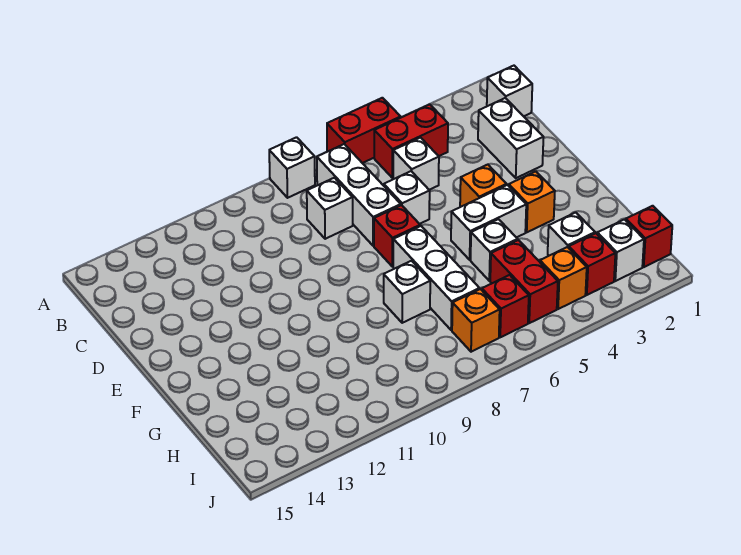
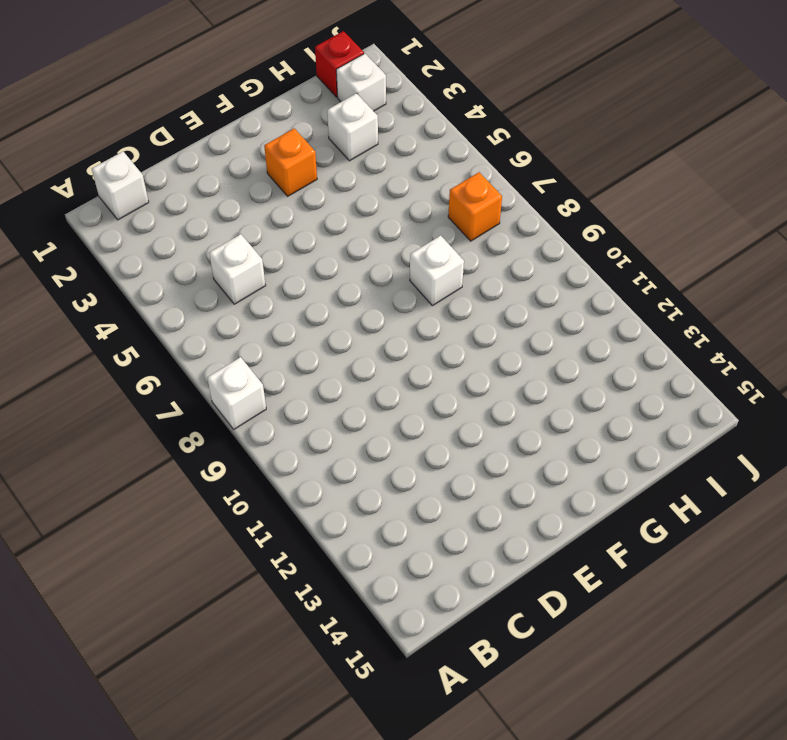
none -> red 1x2 brick [327,98,401,163]
none -> red 1x2 brick [374,104,448,178]
none -> white 1x3 brick [317,144,401,246]

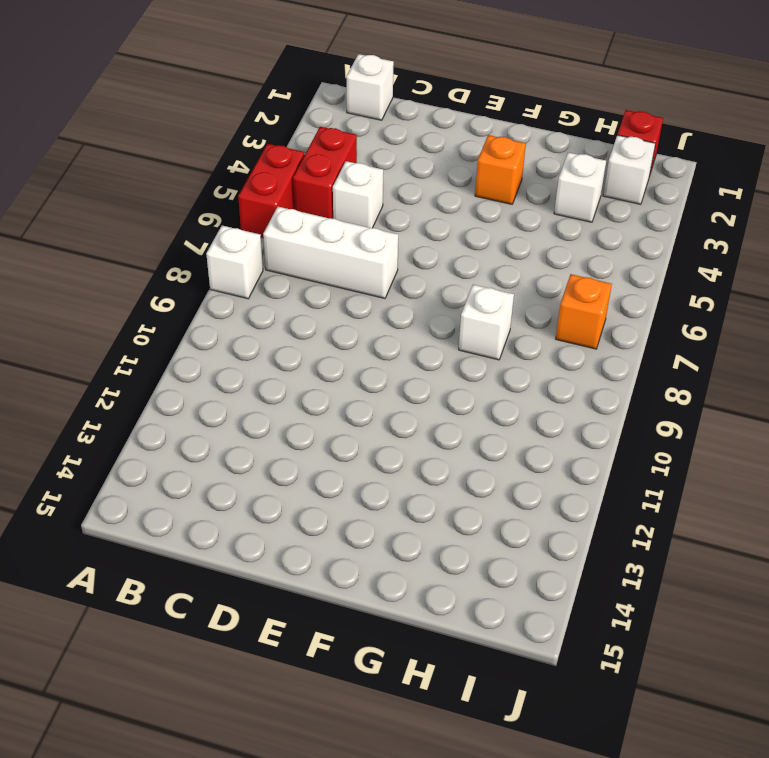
none -> white 1x2 brick [478,98,543,178]
none -> white 1x1 brick [307,178,353,239]
none -> white 1x1 brick [384,171,430,224]

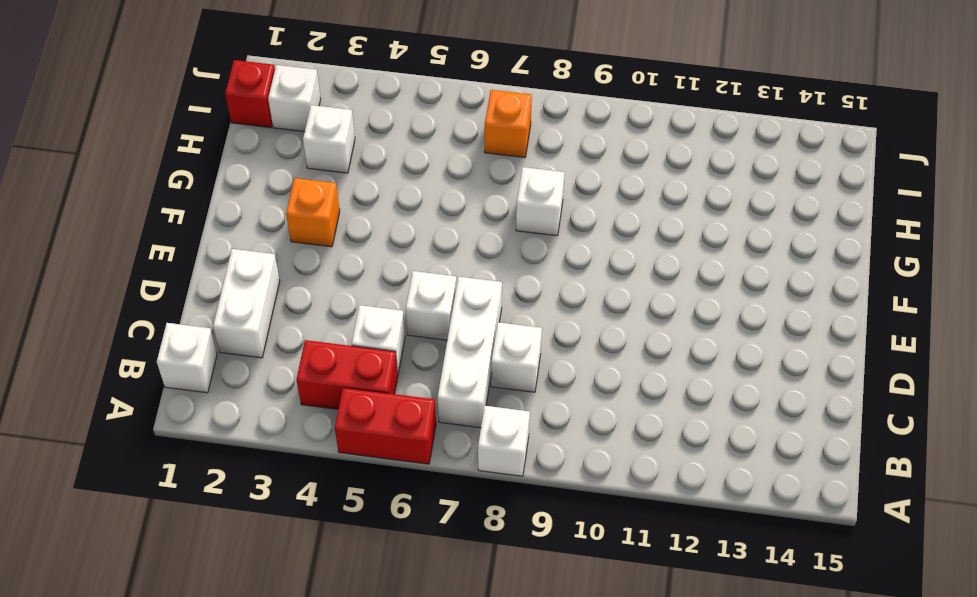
none -> orange 1x1 brick [460,165,507,207]
none -> red 1x1 brick [374,205,420,267]
none -> white 1x2 brick [451,185,526,260]

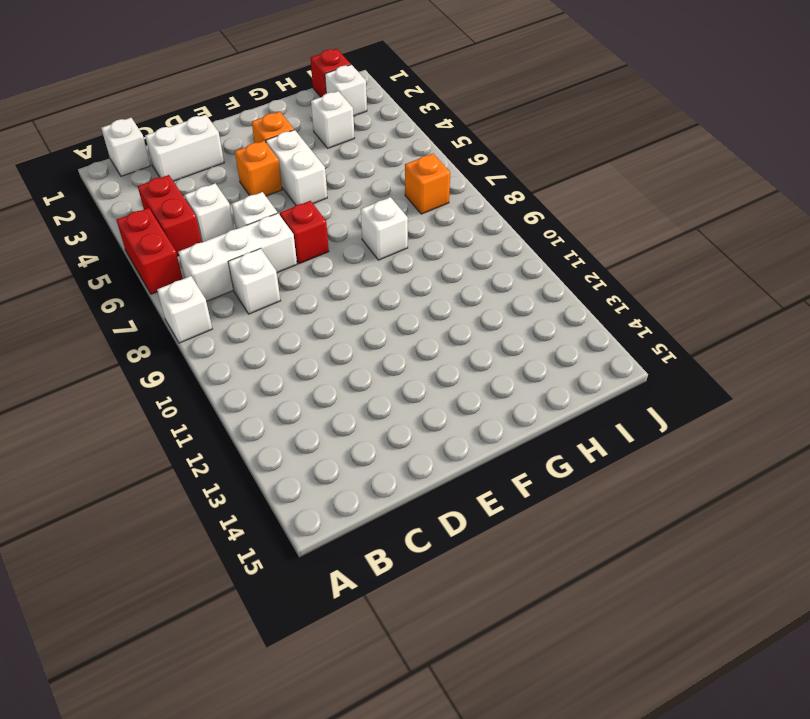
none -> white 1x3 brick [393,226,480,330]
none -> white 1x1 brick [471,219,518,281]
none -> red 1x2 brick [490,240,558,323]

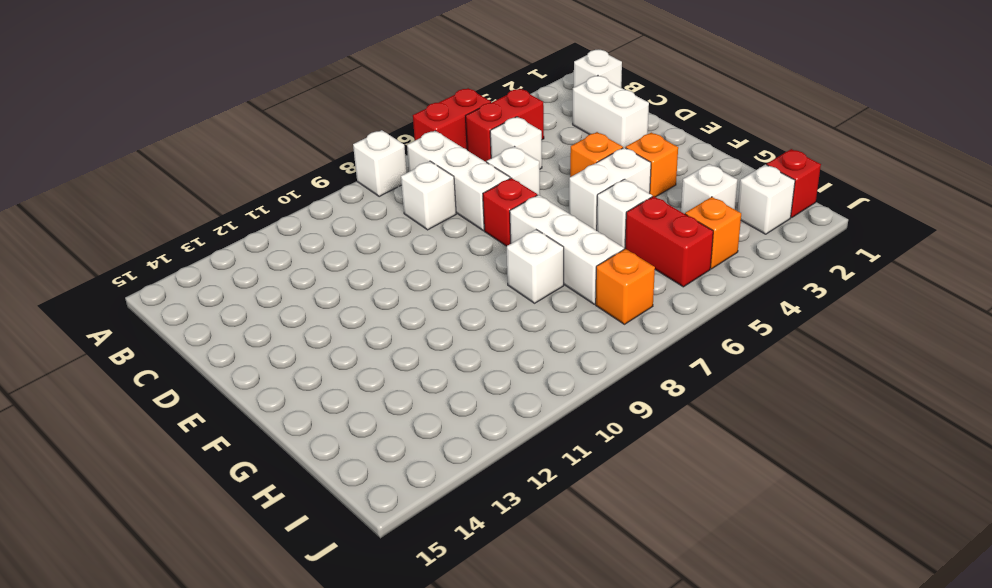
none -> red 1x1 brick [569,233,615,295]
none -> red 1x1 brick [482,275,529,337]

